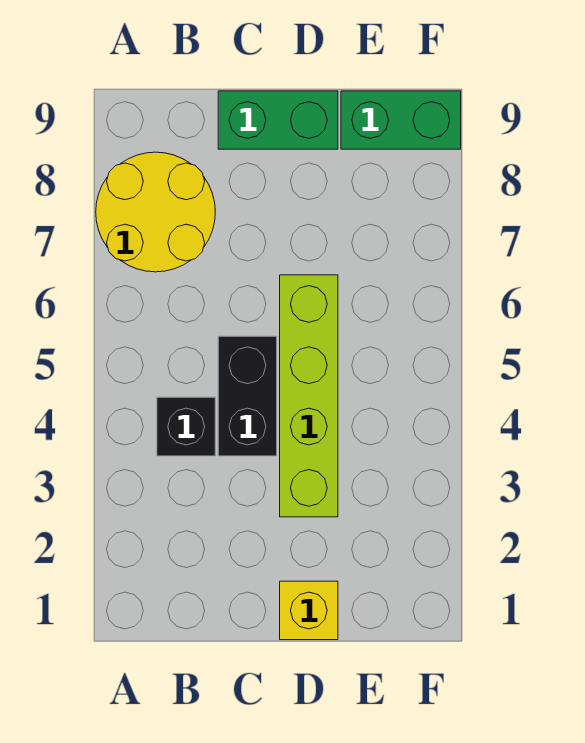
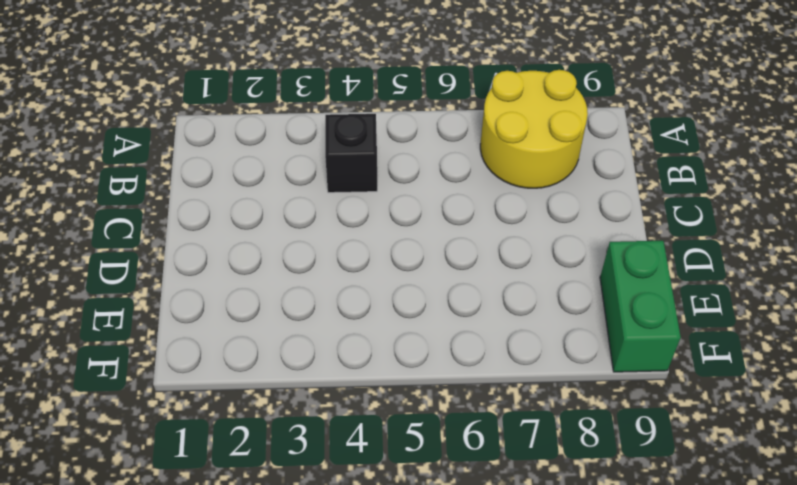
none -> black 1x2 brick [218,336,277,456]
none -> green 1x2 brick [218,91,338,149]

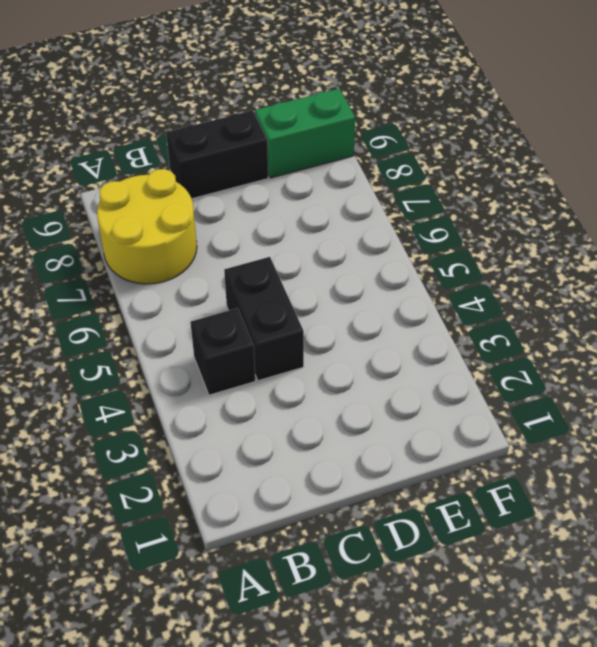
black 1x2 brick [166,110,268,199] -> green 1x2 brick [218,91,338,149]
none -> yellow 1x1 brick [280,581,338,640]
none -> lime 1x4 brick [280,275,338,517]

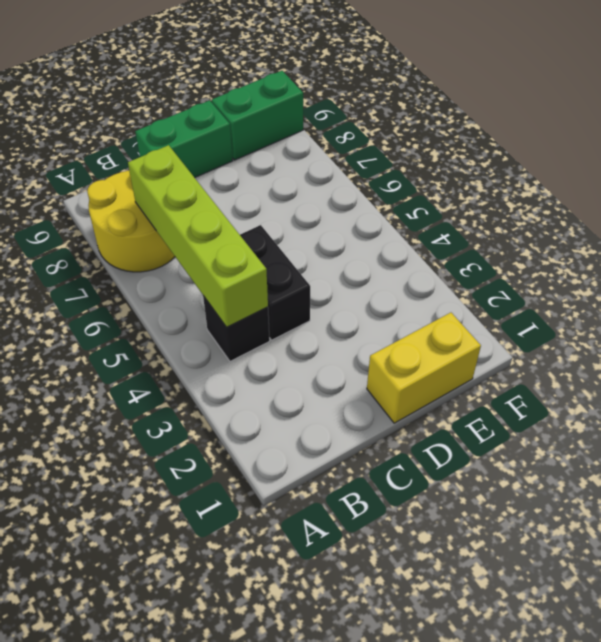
lime 1x4 brick [128,145,268,327] -> lime 1x4 brick moved to [280,275,338,517]
yellow 1x2 brick [367,312,481,423] -> yellow 1x1 brick [280,581,338,640]

